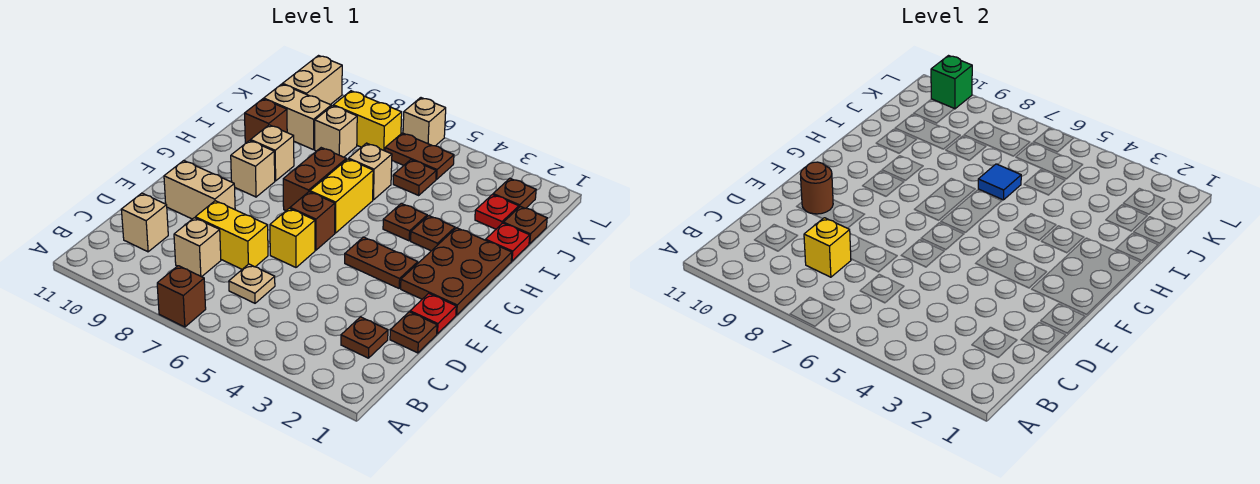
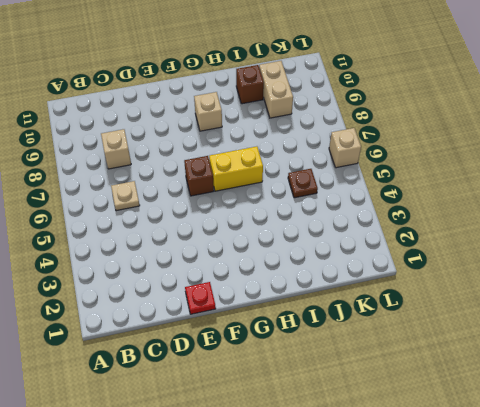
none -> brown 1x1 brick [157,266,206,327]
none -> brown 1x1 plate [341,317,388,358]
none -> tan 1x1 brick [121,193,168,252]
none -> brown 1x1 plate [390,312,437,353]

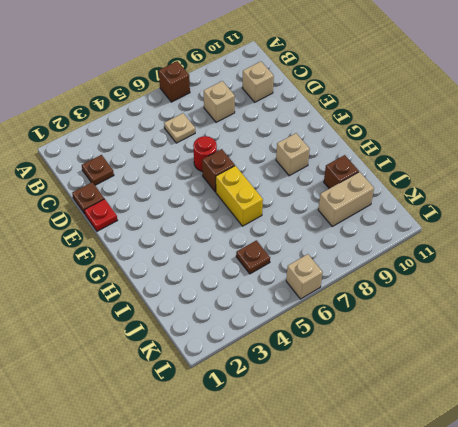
red 1x1 round brick [193,136,217,172] -> yellow 1x1 brick [270,208,315,267]
none -> yellow 1x2 brick [195,201,268,269]
none -> tan 1x2 brick [164,161,235,219]
none -> brown 2x3 plate [401,228,512,315]
none -> brown 1x2 plate [345,237,418,288]

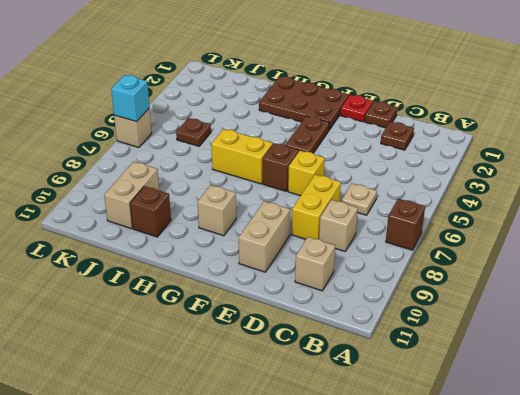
cyan 1x1 brick [111,75,149,122] -> none
none -> brown 1x2 brick [283,148,346,211]
none -> brown 1x1 plate [411,216,455,251]
none -> brown 1x1 plate [383,204,427,241]
none -> tan 1x1 brick [251,125,294,181]

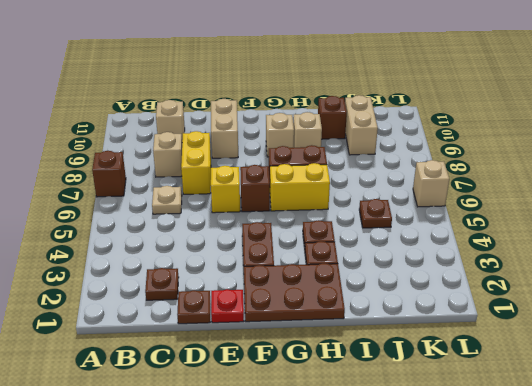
none -> red 1x1 plate [486,223,530,261]
none -> tan 1x1 brick [349,143,392,200]
none -> brown 1x1 plate [503,206,547,244]
none -> red 1x1 plate [475,194,519,229]

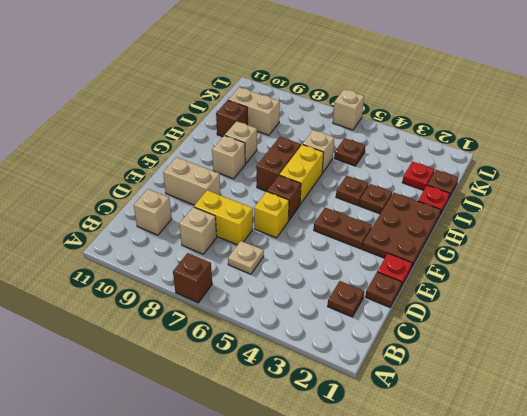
none -> tan 1x1 brick [315,106,357,157]
none -> brown 1x1 plate [493,178,536,208]
none -> brown 1x2 plate [385,133,454,179]
none -> yellow 1x2 brick [333,91,402,151]

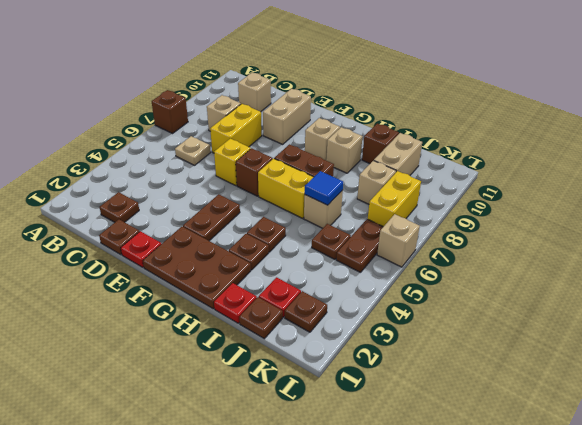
none -> tan 1x2 brick [283,56,342,105]
none -> yellow 1x1 brick [804,218,851,277]
none -> brown 1x1 round brick [801,162,833,214]
none -> green 1x1 brick [931,56,972,109]

